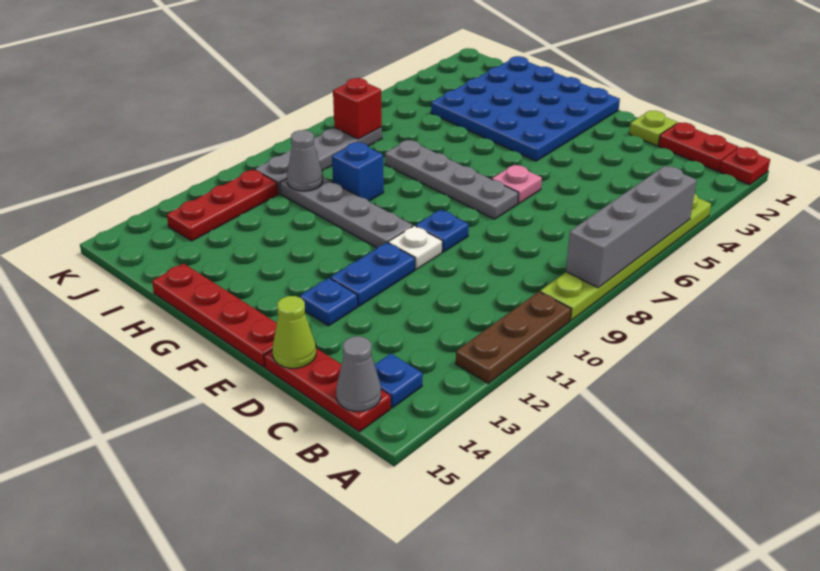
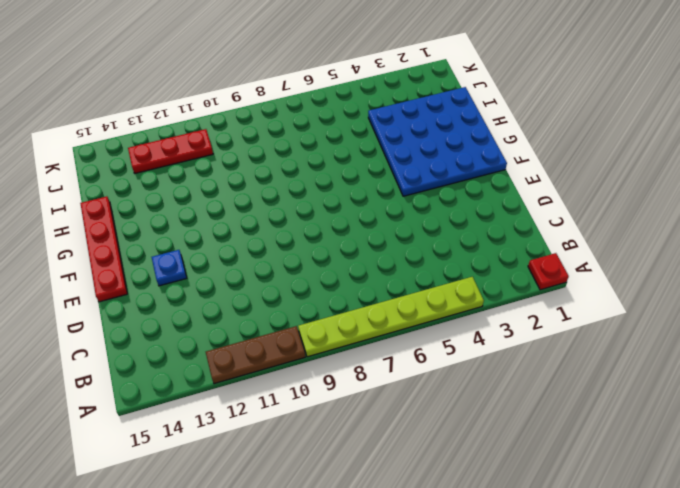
none -> red 1x2 plate [659,123,738,171]
none -> blue 1x1 plate [375,354,423,408]
none -> red 1x3 plate [264,348,391,432]

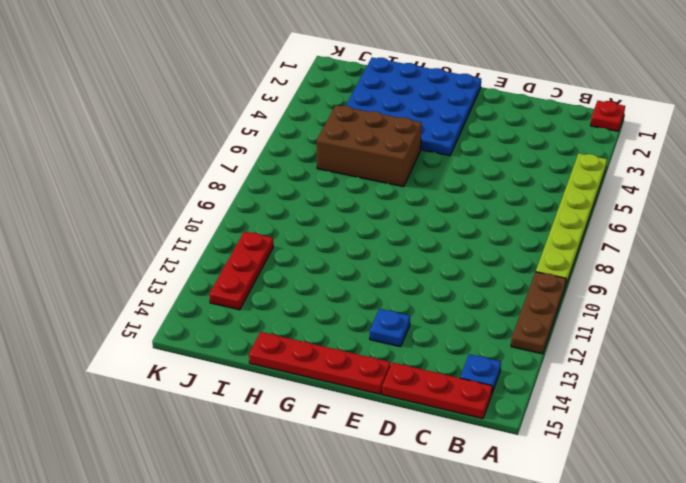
brown 2x3 brick [317,105,422,187] -> none
none -> red 1x2 plate [659,123,738,171]
none -> lime 1x1 plate [629,111,677,146]
none -> pink 1x1 plate [492,165,542,204]

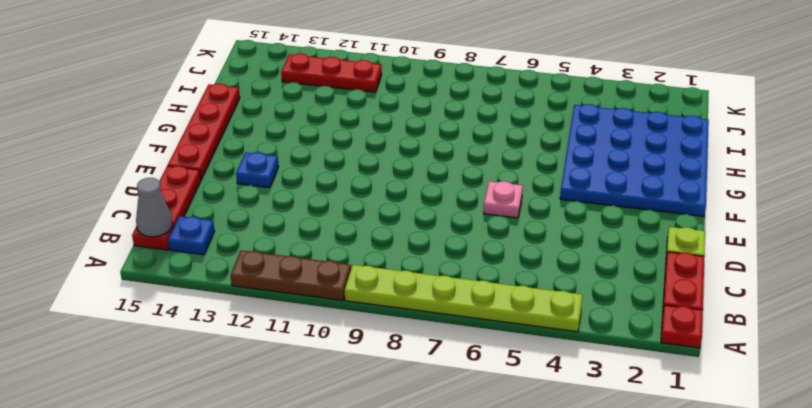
none -> grey 1x4 plate [385,140,518,219]
none -> blue 1x1 plate [416,210,469,252]
none -> white 1x1 plate [388,226,442,269]

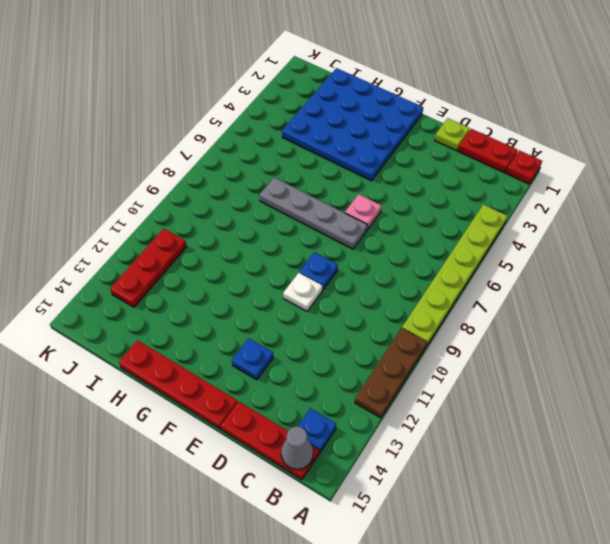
none -> blue 1x2 plate [330,243,415,306]
none -> grey 1x4 plate [280,178,413,248]
none -> blue 1x1 brick [332,142,384,201]

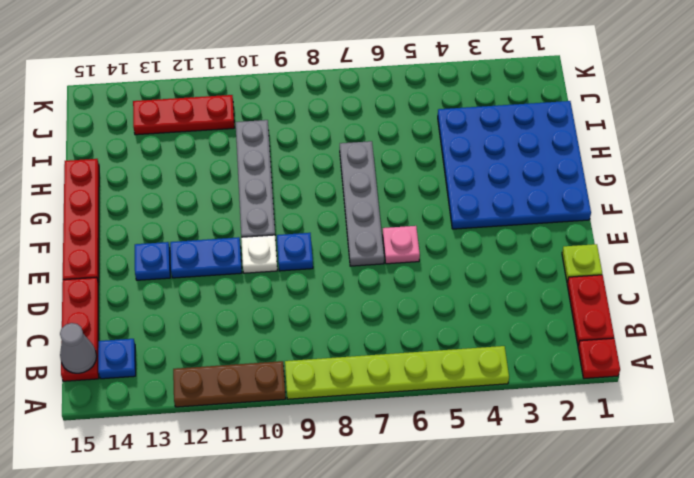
none -> blue 1x1 brick [332,142,384,201]
none -> grey 1x4 plate [255,127,382,194]
none -> grey 1x4 brick [566,166,697,288]

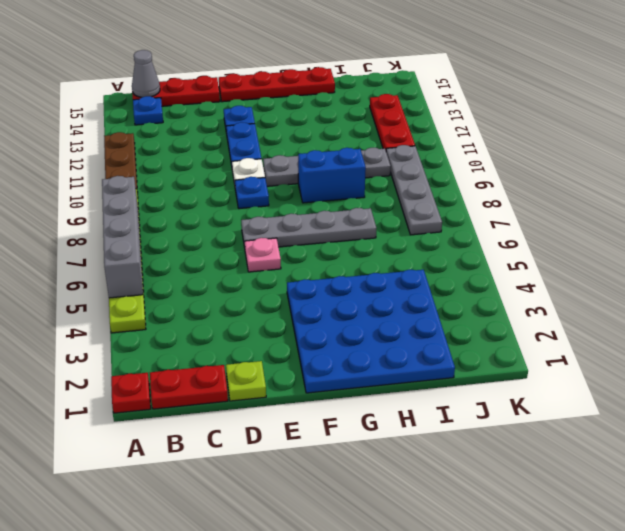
blue 1x2 brick [298,148,366,203] -> blue 1x1 brick [332,142,384,201]
none -> lime 1x1 cone [273,296,316,368]
none -> grey 1x1 cone [287,130,323,191]
none -> red 1x1 brick [333,78,382,139]

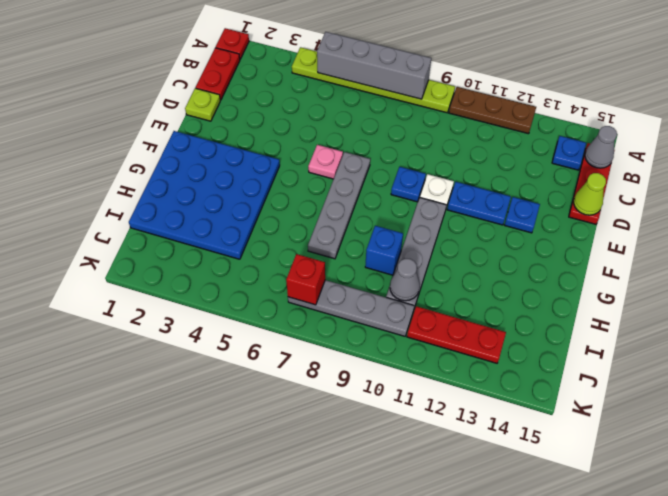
none -> red 1x4 plate [152,264,277,367]

